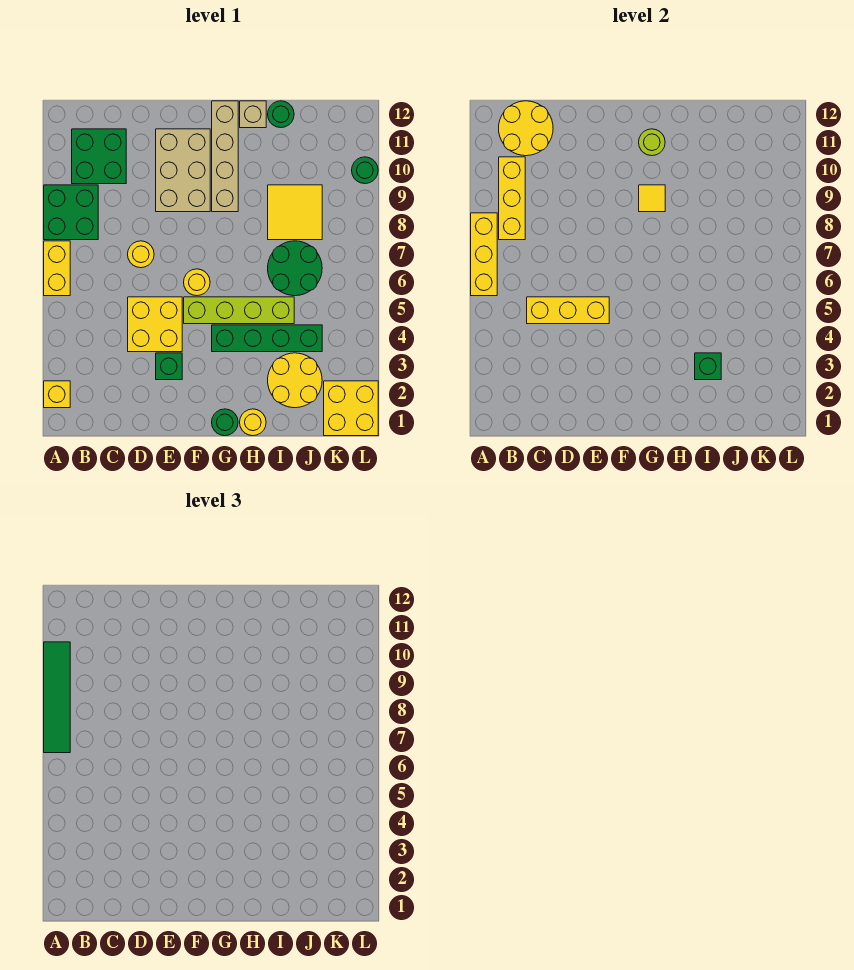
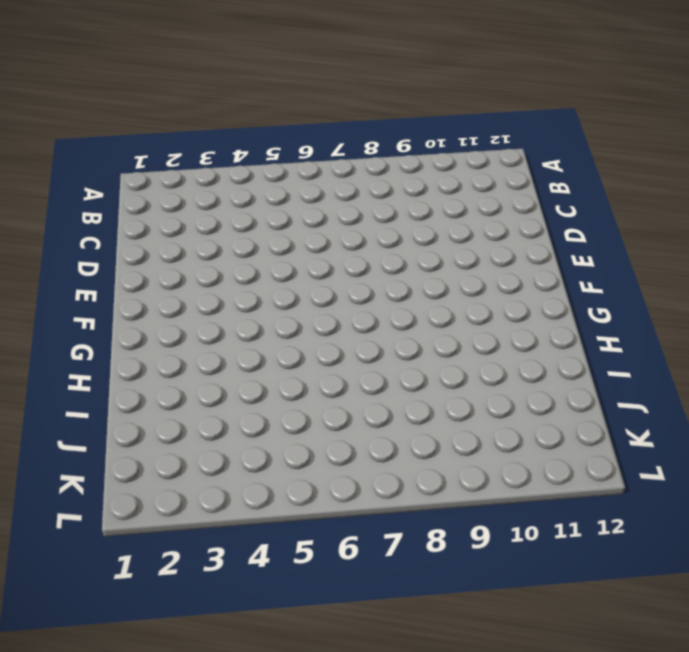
none -> yellow 1x1 brick [44,381,70,408]
none -> yellow 1x2 brick [44,241,70,296]
none -> green 2x2 brick [44,185,98,240]

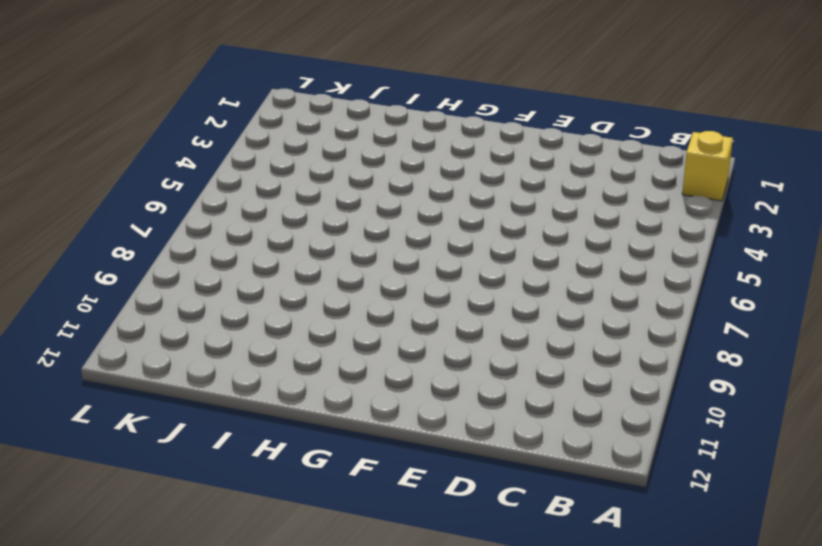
none -> yellow 1x2 brick [44,241,70,296]
none -> green 2x2 brick [44,185,98,240]
none -> green 2x2 brick [72,129,126,184]

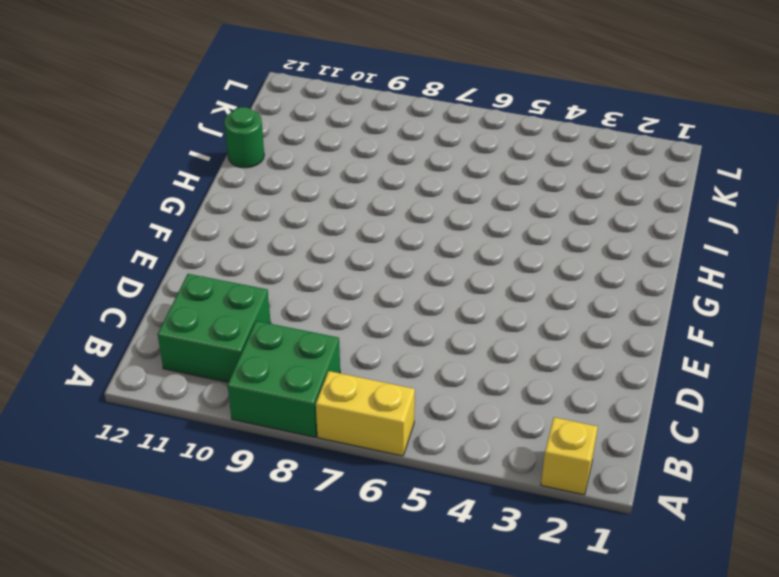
none -> yellow 2x2 brick [128,297,182,352]
none -> yellow 1x1 round brick [128,241,154,268]
none -> green 1x1 brick [156,353,182,380]

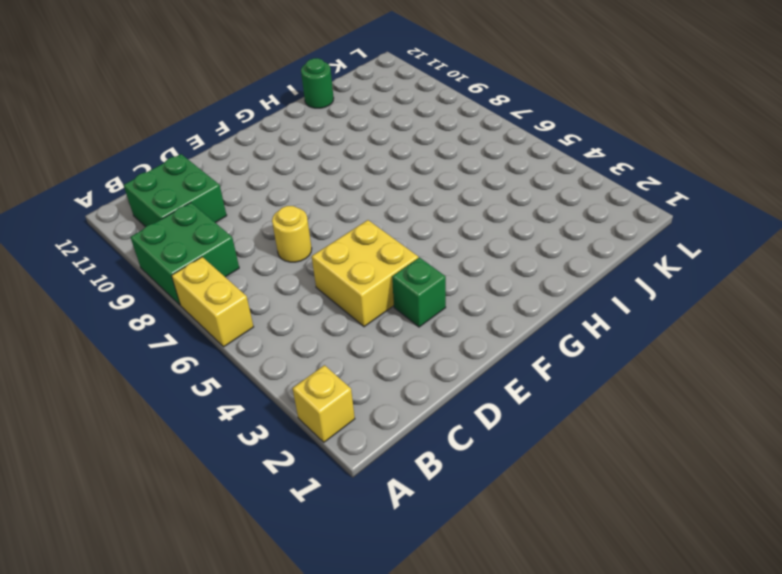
none -> tan 2x3 brick [156,129,210,212]
none -> lime 1x4 brick [184,297,294,324]
none -> yellow 1x1 round brick [184,269,210,296]

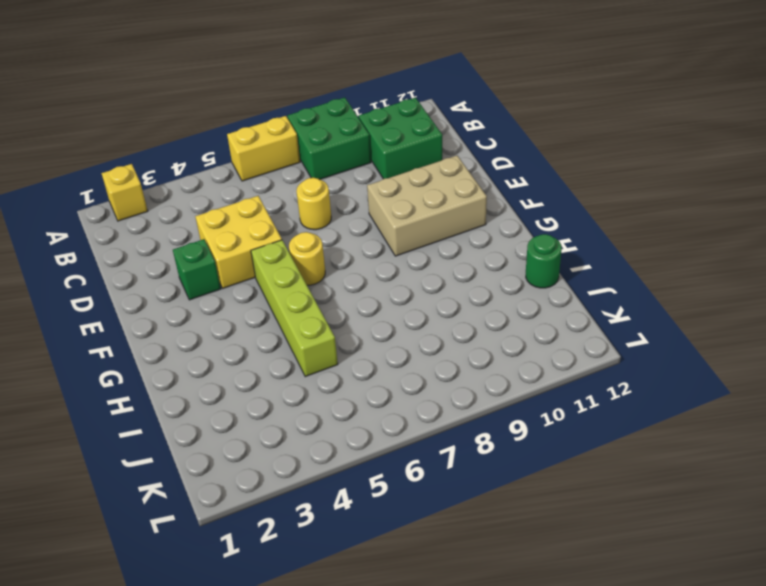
none -> green 1x1 round brick [212,409,238,436]
none -> green 1x4 brick [212,325,322,352]
none -> tan 1x4 brick [212,101,238,212]

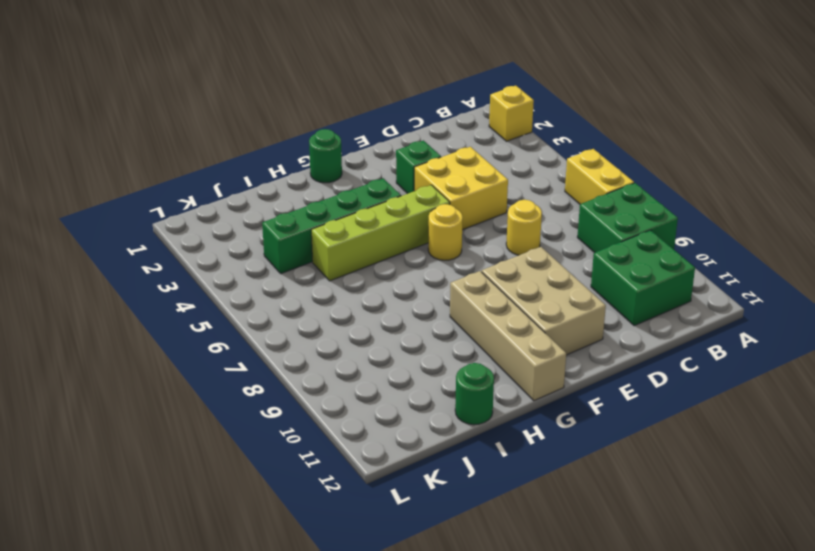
none -> yellow 1x1 round brick [240,409,266,436]
none -> tan 1x1 brick [240,101,266,128]
none -> yellow 2x2 round brick [268,353,322,408]

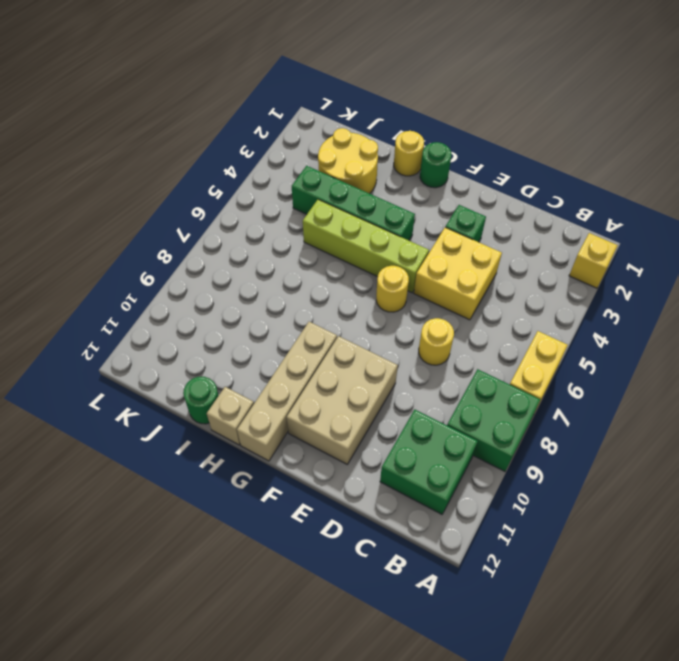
none -> green 2x2 round brick [268,241,322,296]
none -> yellow 2x2 tile [268,185,322,240]
none -> yellow 2x2 brick [324,381,378,436]

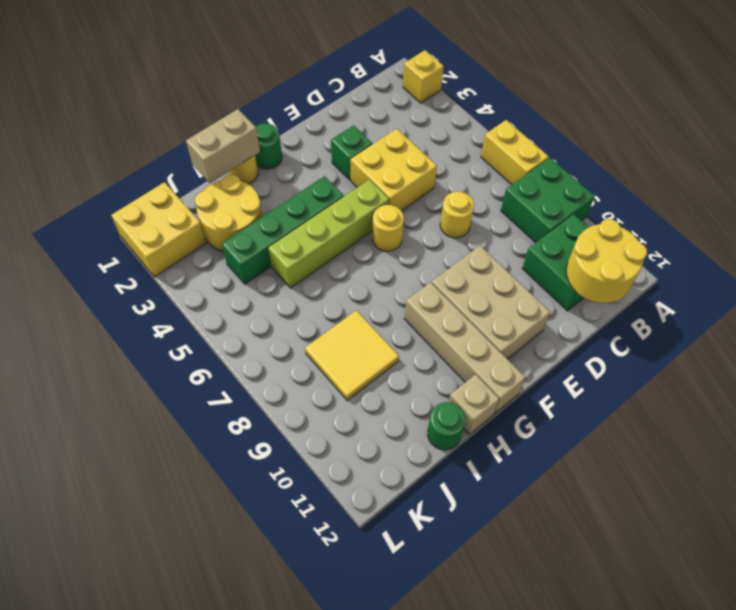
tan 1x2 brick [186,109,260,183] -> none
none -> green 2x2 round brick [268,241,322,296]
none -> green 1x1 round brick [352,157,378,184]
none -> yellow 1x3 brick [471,213,497,296]

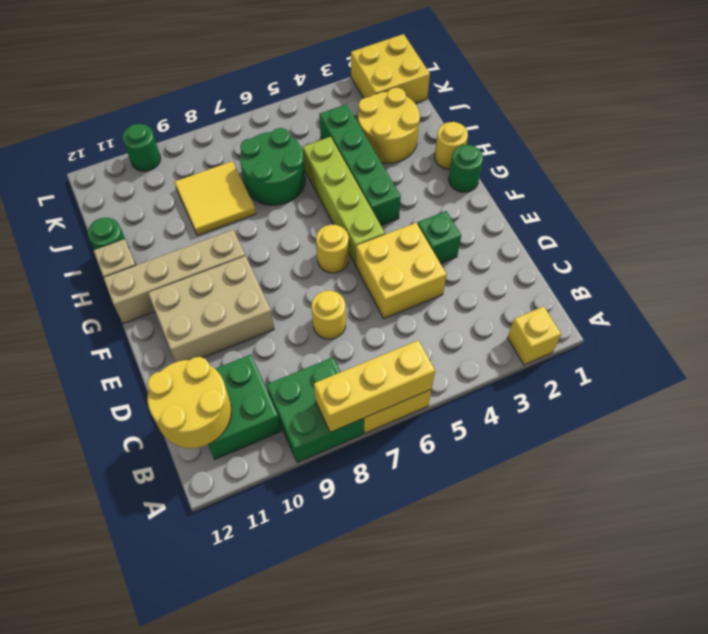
none -> yellow 1x3 brick [499,157,525,240]
none -> yellow 1x3 brick [527,297,609,324]
none -> yellow 1x1 tile [639,185,665,212]

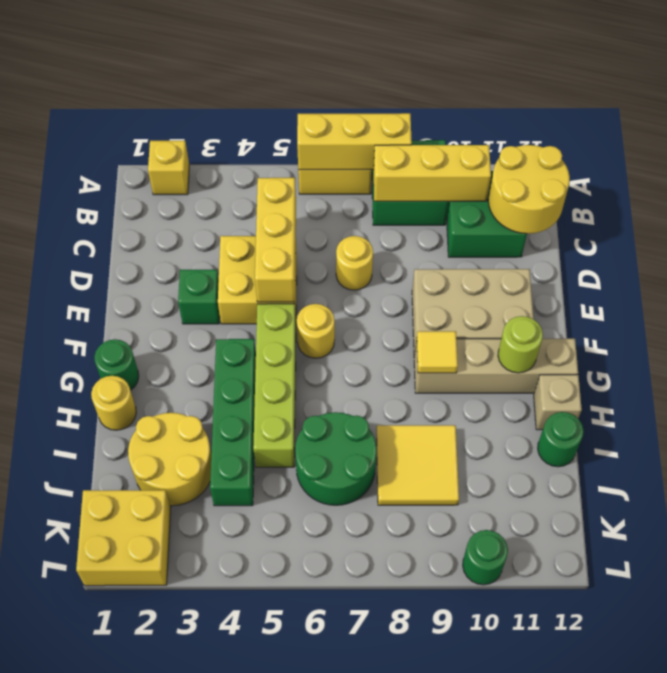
none -> green 1x1 brick [695,353,721,380]
none -> green 1x4 tile [44,642,70,753]

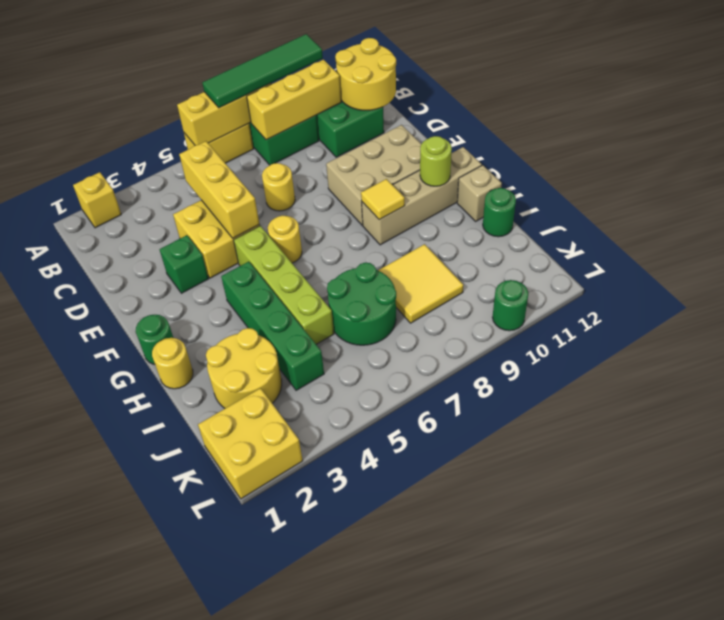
none -> green 1x1 brick [695,353,721,380]

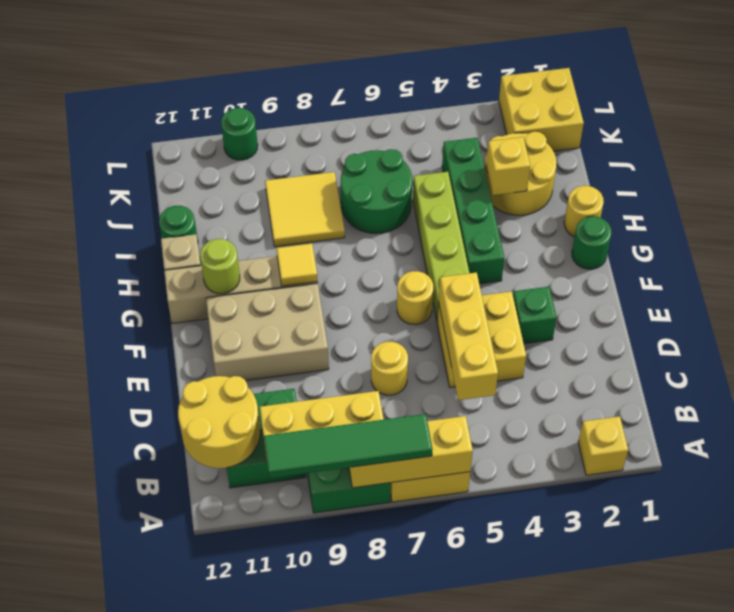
yellow 1x1 brick [486,137,530,195] -> green 1x1 brick [695,353,721,380]

